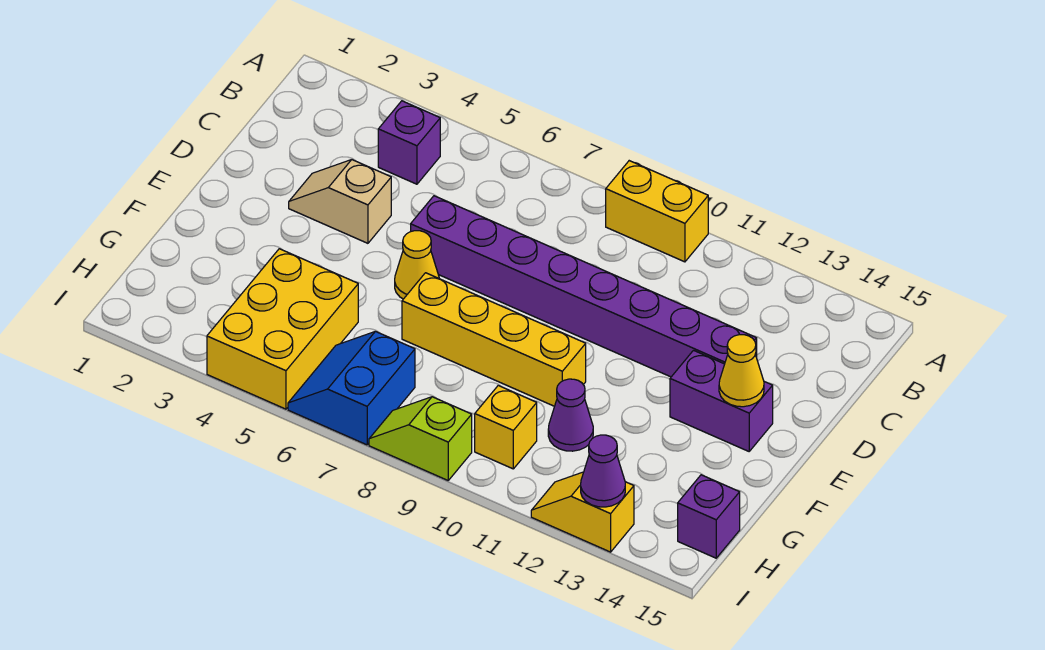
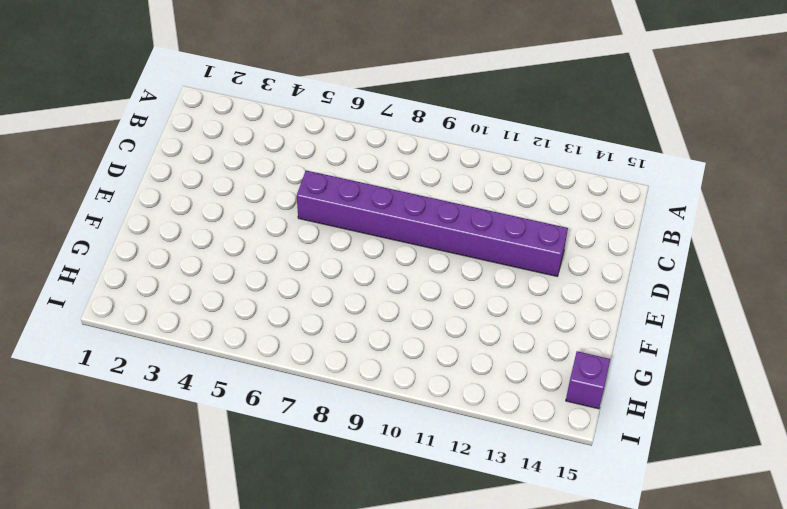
none -> yellow 1x2 brick [606,161,708,262]
none -> purple 1x1 brick [378,101,440,184]
none -> tan 1x2 slope [289,160,391,243]

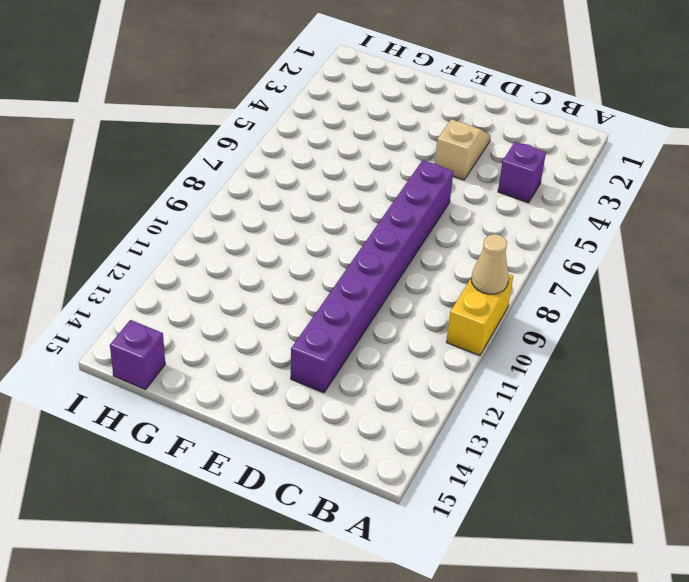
tan 1x1 cone [471,234,509,294] -> none
none -> yellow 1x1 cone [395,231,439,299]
none -> purple 1x2 brick [670,350,773,451]
none -> yellow 1x4 brick [402,273,586,406]

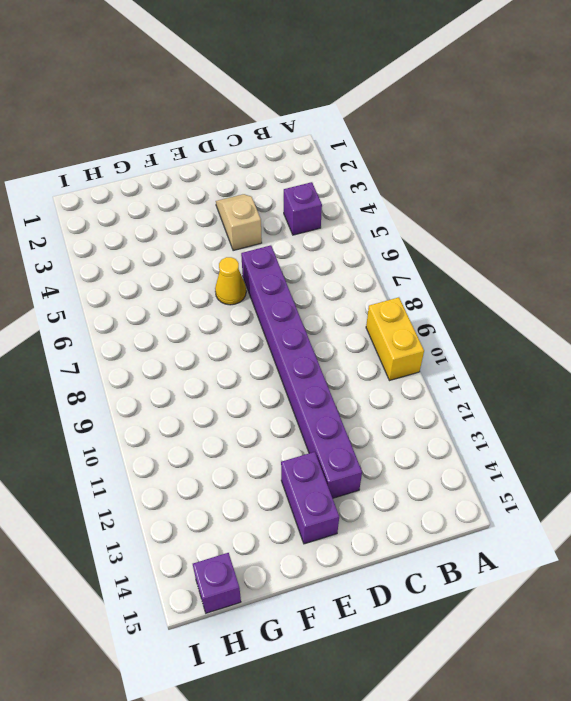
none -> yellow 1x4 brick [402,273,586,406]
none -> yellow 2x3 brick [207,249,358,409]
none -> purple 1x1 cone [548,379,593,451]

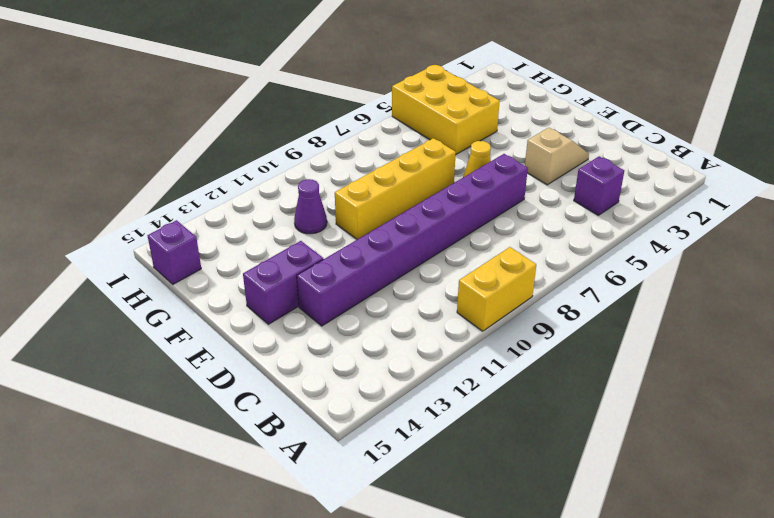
none -> blue 2x2 slope [288,331,415,445]
none -> yellow 1x1 brick [475,386,537,469]
none -> lime 1x2 slope [369,397,472,480]

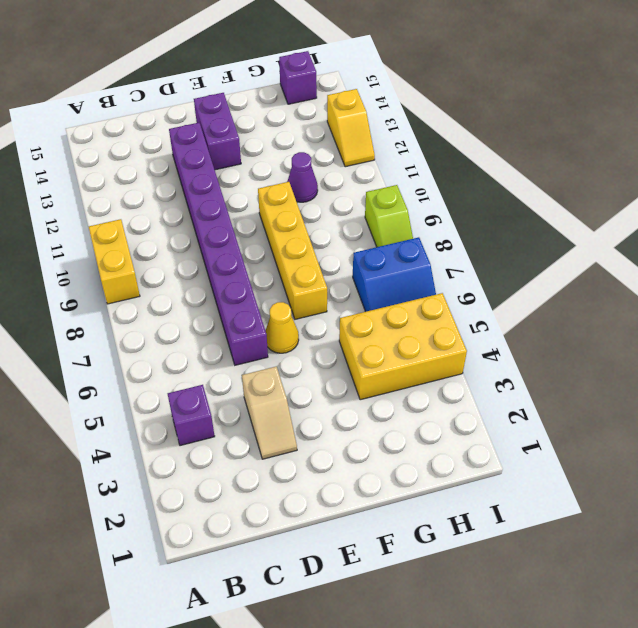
none -> yellow 1x1 brick [475,386,537,469]
none -> yellow 1x1 cone [719,335,764,407]
none -> purple 1x1 cone [581,435,625,507]

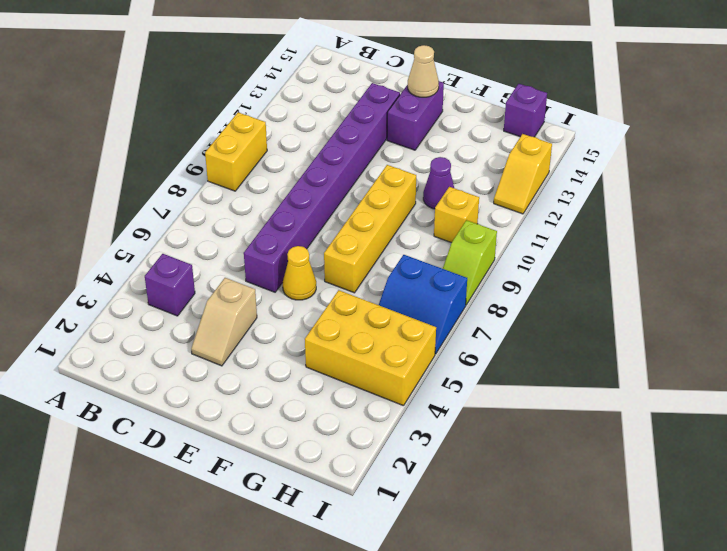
tan 1x1 cone [408,45,439,97] -> yellow 1x1 cone [719,335,764,407]
none -> purple 1x1 cone [581,435,625,507]

